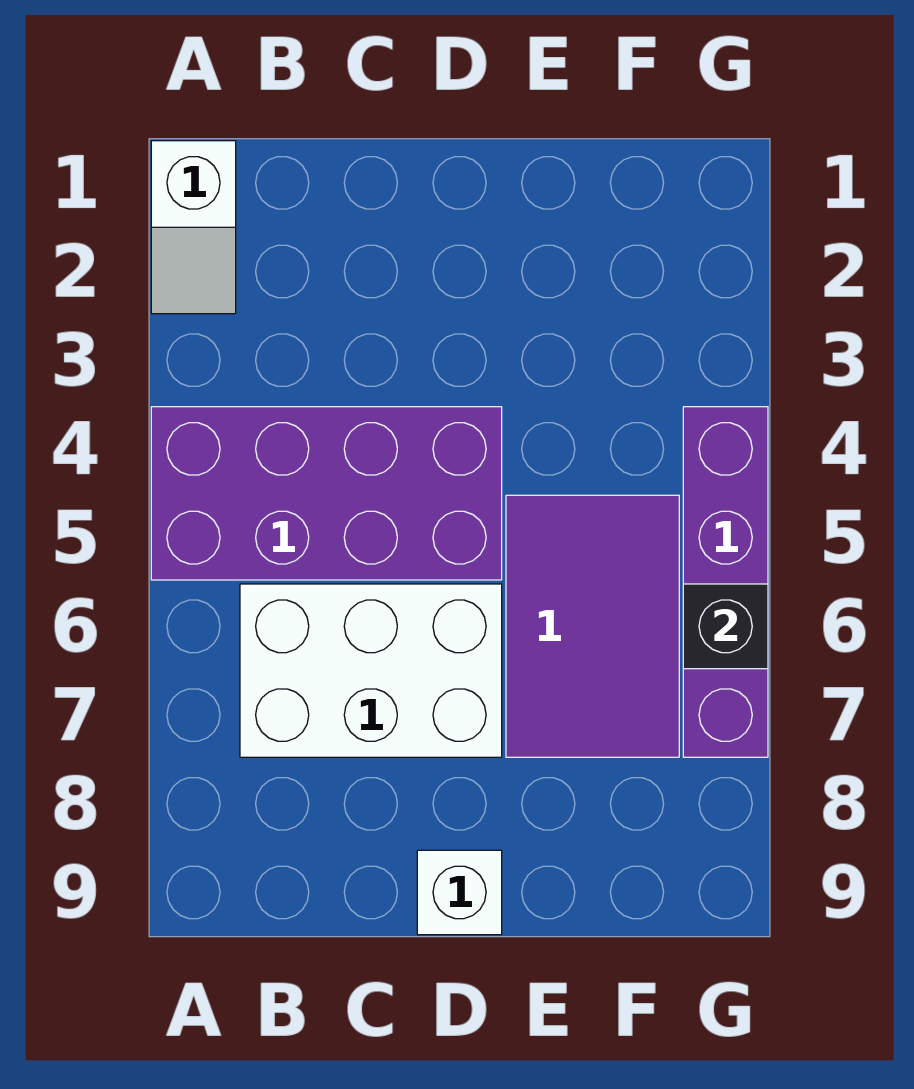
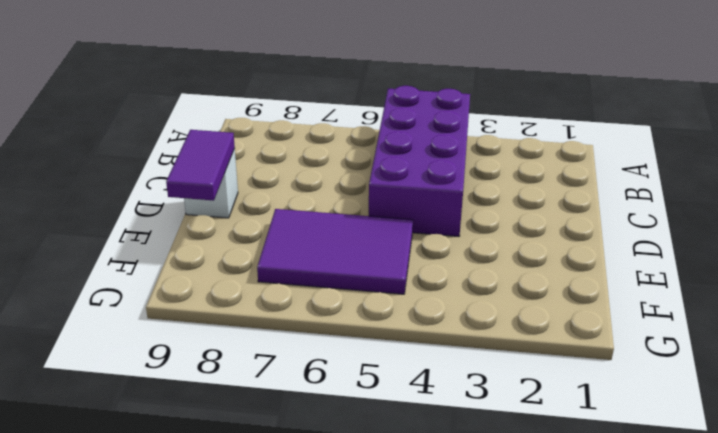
purple 1x2 tile [166,130,235,201] -> none
none -> white 1x2 slope [151,141,236,314]
none -> white 2x3 brick [240,584,502,757]

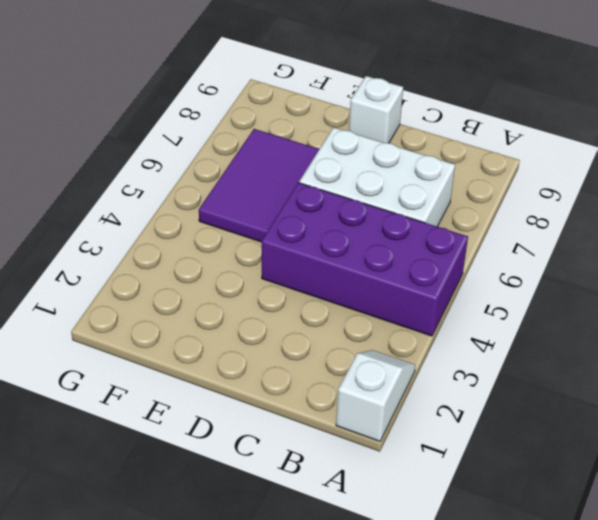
none -> purple 1x4 brick [683,407,768,757]
none -> black 1x1 brick [683,584,768,669]

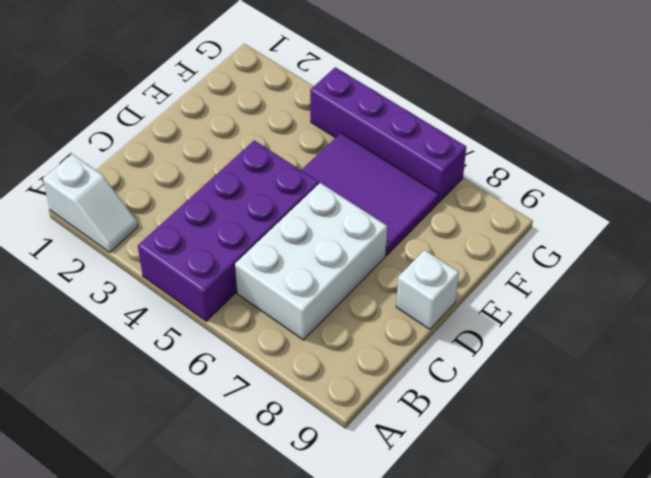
none -> black 1x1 brick [683,584,768,669]

